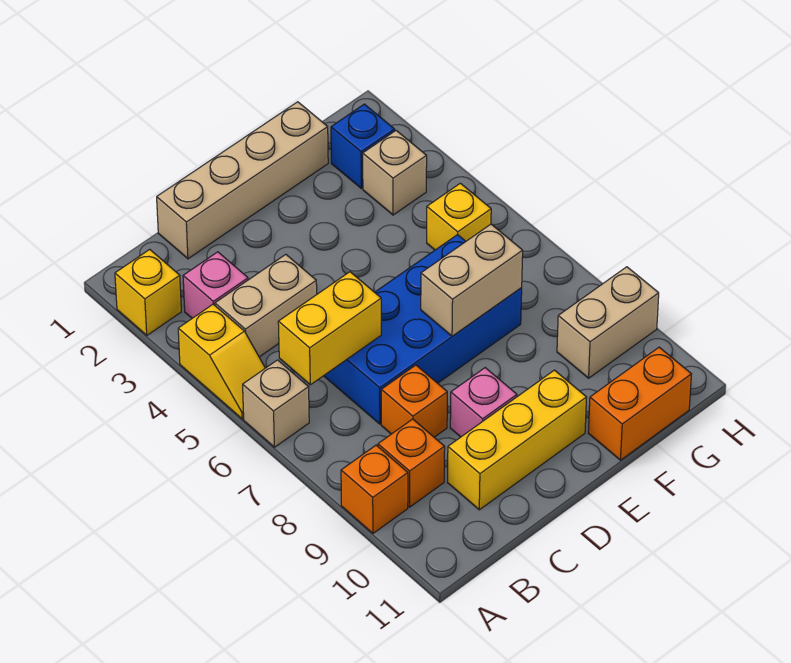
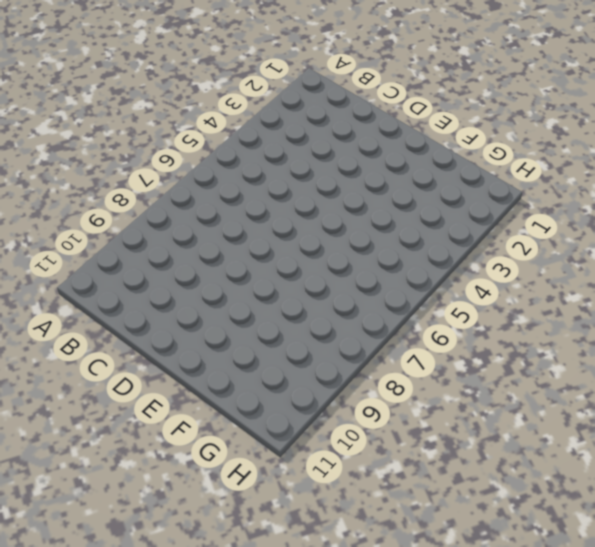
none -> yellow 1x1 brick [115,249,181,335]
none -> yellow 1x2 slope [178,304,265,419]
none -> tan 1x1 brick [243,360,309,447]

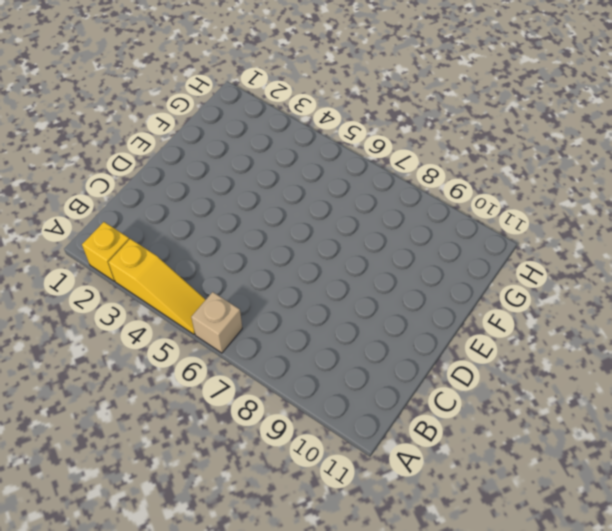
yellow 1x3 slope [108,239,206,334] -> yellow 1x2 slope [178,304,265,419]
none -> orange 1x1 brick [341,445,408,533]
none -> pink 1x1 brick [183,252,248,318]
none -> tan 1x2 brick [215,254,317,357]

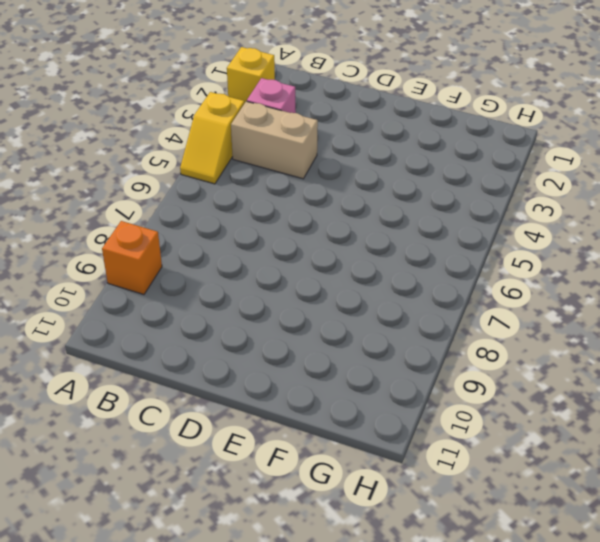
none -> tan 1x1 brick [243,360,309,447]
none -> orange 1x1 brick [378,419,445,507]
none -> tan 1x4 brick [157,102,328,259]

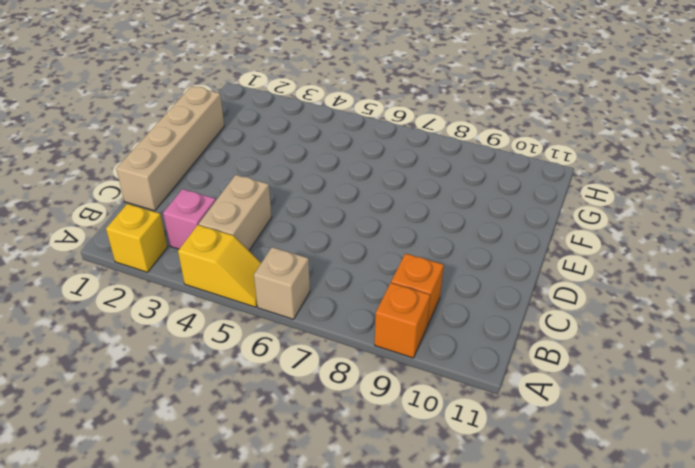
none -> blue 2x4 brick [324,235,522,424]
none -> orange 1x1 brick [381,365,447,437]
none -> yellow 1x3 brick [448,370,587,510]

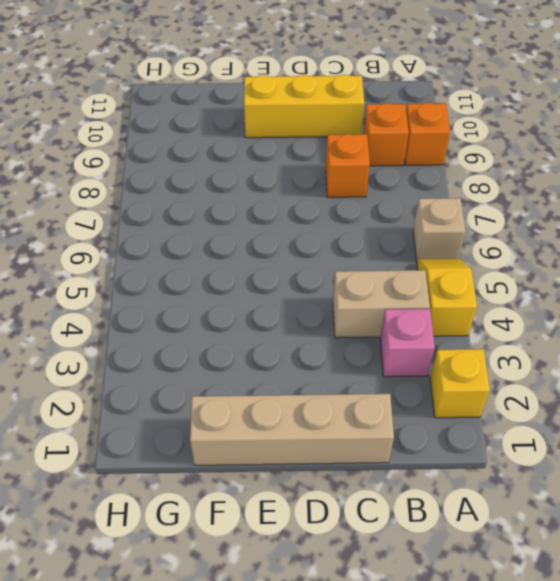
none -> blue 2x4 brick [324,235,522,424]
none -> pink 1x1 brick [450,368,517,437]
none -> orange 1x2 brick [588,347,691,460]

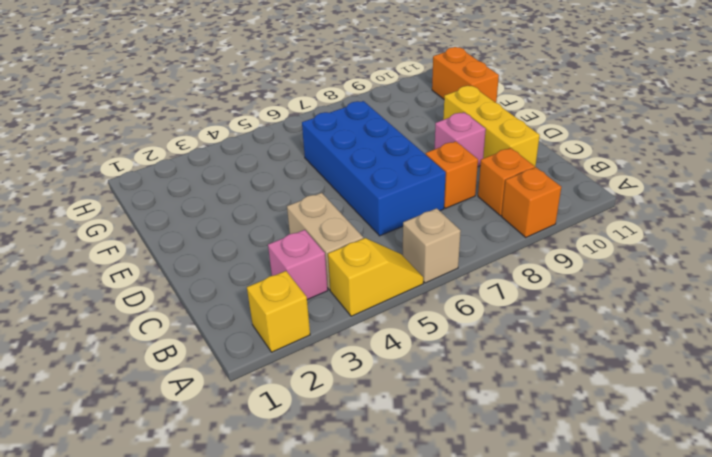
none -> tan 1x4 brick [157,102,328,259]
none -> blue 1x1 brick [331,104,395,188]
none -> tan 1x1 brick [363,131,427,215]

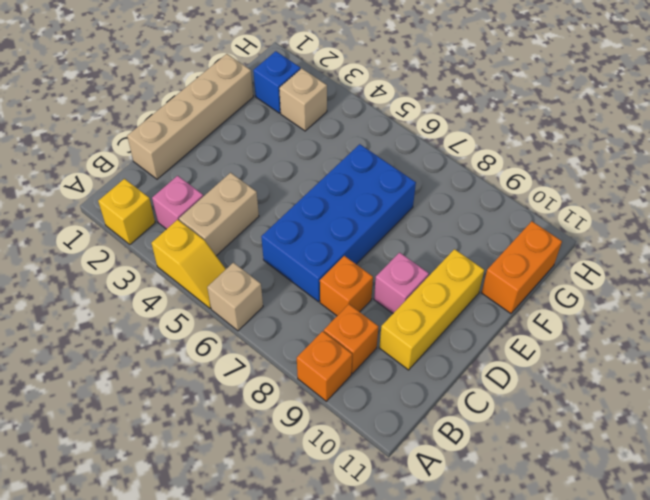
none -> yellow 1x1 brick [427,183,491,250]
none -> tan 1x2 brick [557,267,659,378]
none -> yellow 1x2 brick [278,272,381,385]

